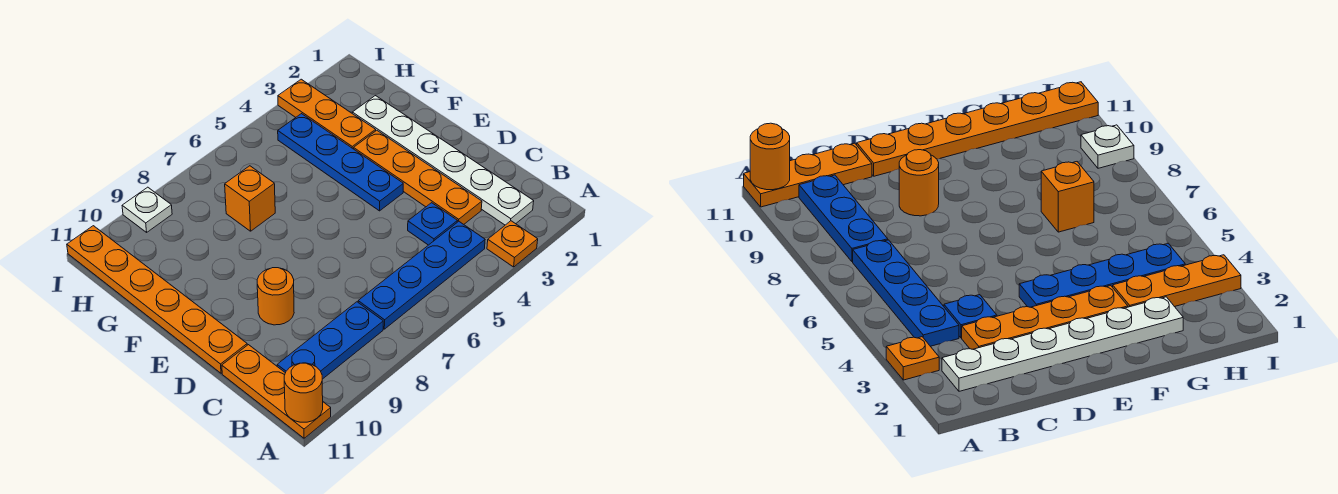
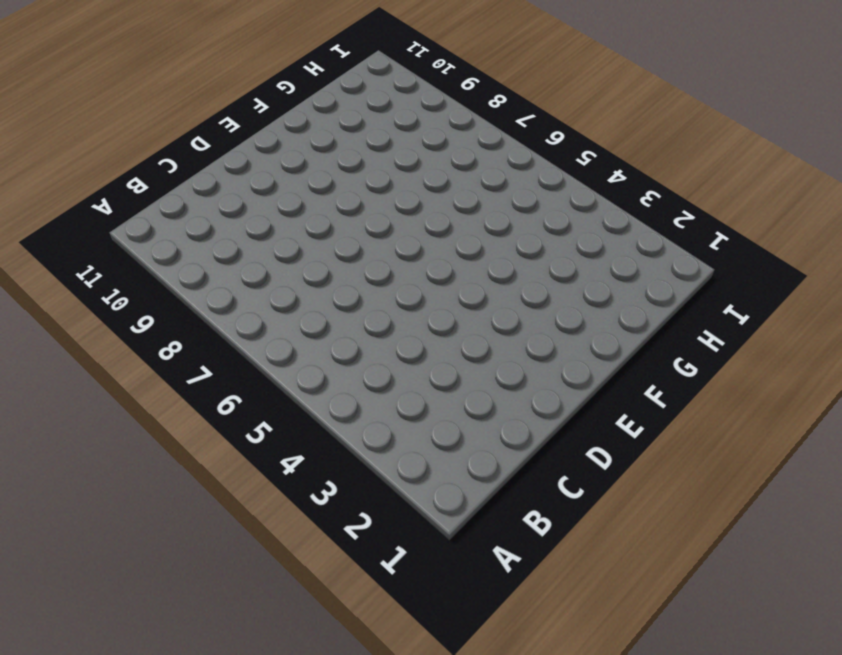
none -> orange 1x1 plate [487,221,538,267]
none -> orange 1x3 plate [222,345,331,438]
none -> white 1x6 plate [352,96,534,225]

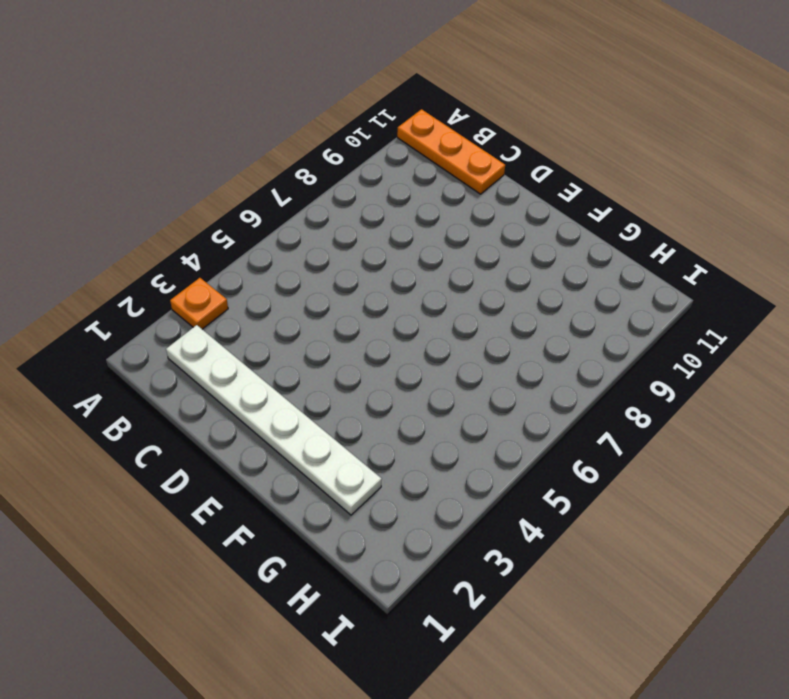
none -> blue 1x4 plate [358,222,485,329]
none -> blue 1x3 plate [277,302,383,379]
none -> orange 1x4 plate [354,130,482,224]

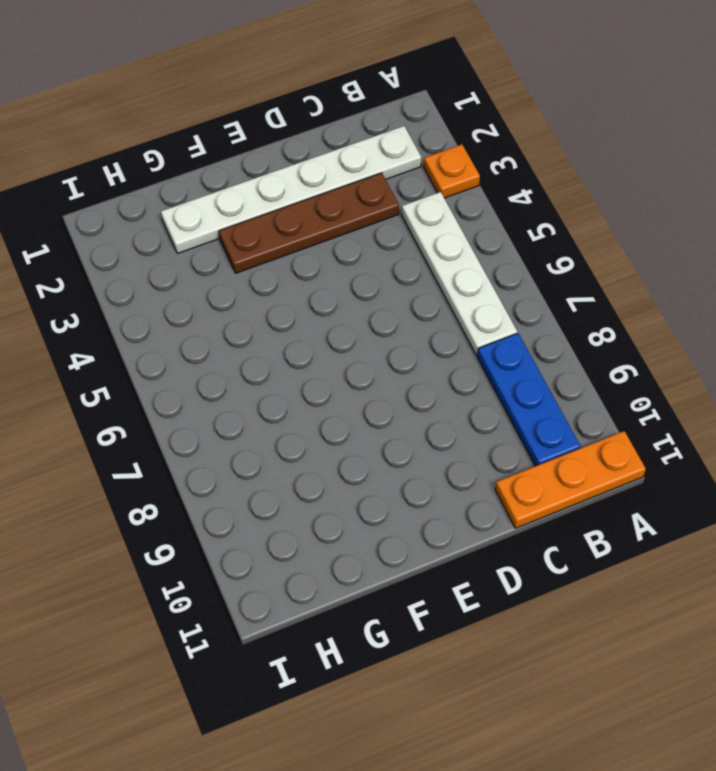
white 1x4 plate [402,192,517,355] -> blue 1x4 plate [358,222,485,329]
brown 1x4 plate [219,173,399,273] -> orange 1x4 plate [354,130,482,224]
none -> blue 1x1 plate [408,203,457,245]
none -> orange 1x1 round brick [257,268,294,325]
none -> orange 1x6 plate [67,226,247,373]

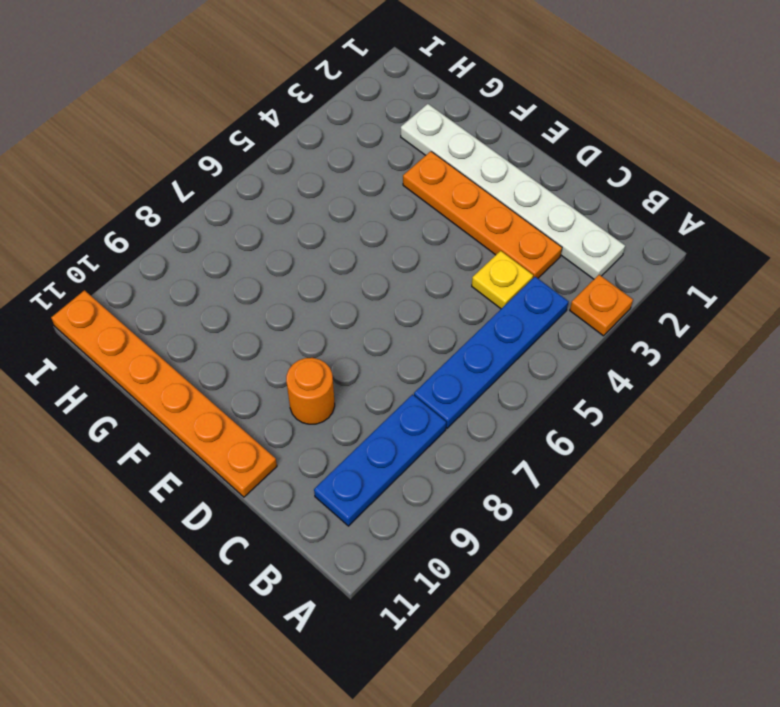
yellow 1x1 plate [472,251,533,309] -> blue 1x1 plate [408,203,457,245]
none -> orange 1x3 plate [222,345,331,438]
none -> blue 1x4 plate [278,114,403,211]
none -> orange 1x3 plate [278,79,376,149]

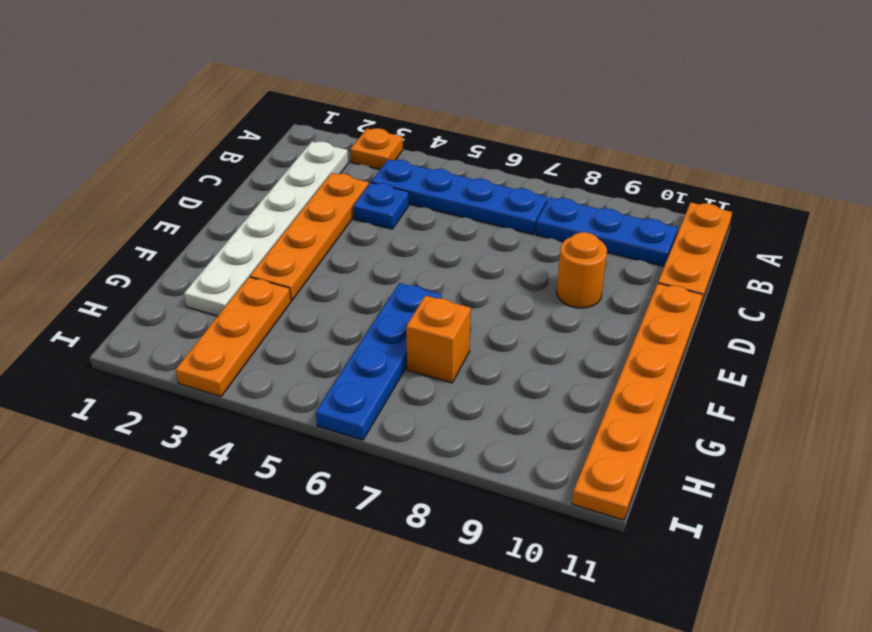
blue 1x4 plate [316,283,442,440] -> blue 1x4 plate moved to [278,114,403,211]
none -> white 1x1 plate [122,187,172,232]
none -> orange 1x1 round brick [284,363,323,422]

